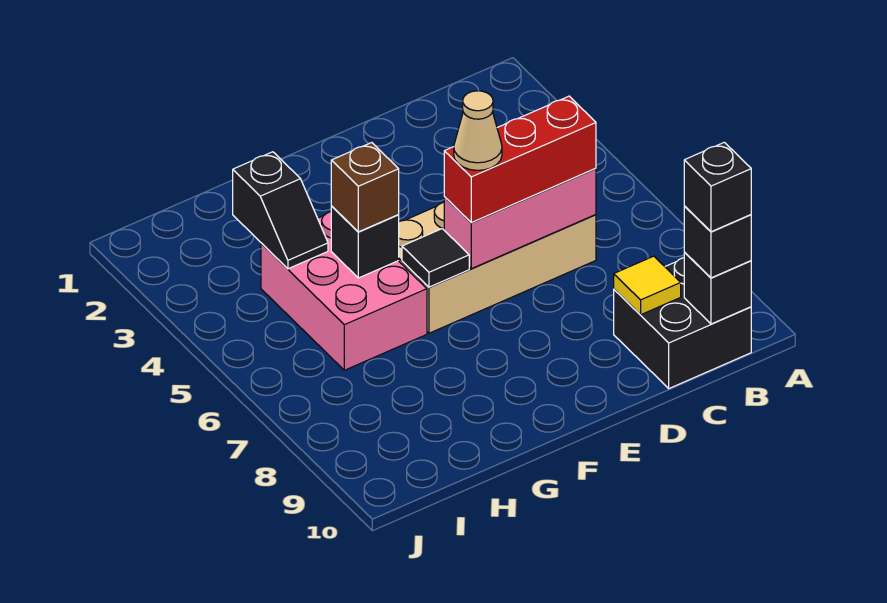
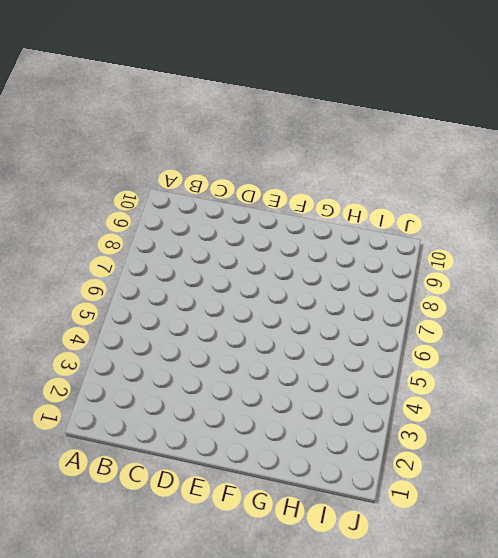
none -> black 2x2 brick [614,258,751,388]
none -> tan 2x4 brick [399,202,596,333]
none -> pink 2x3 brick [261,212,427,370]

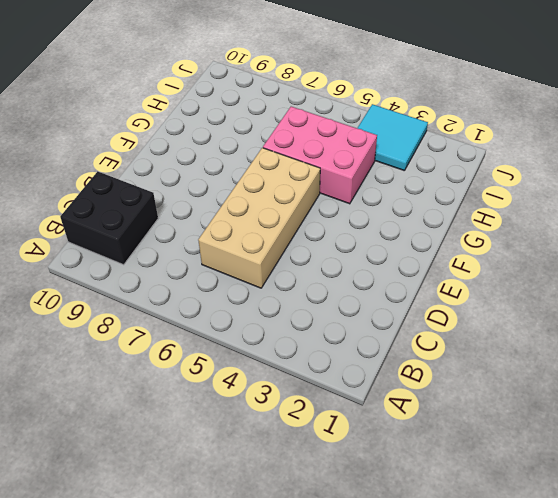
cyan 2x2 tile [357,104,428,171] -> none
none -> black 1x1 brick [684,252,751,324]
none -> pink 1x3 brick [444,168,596,269]
none -> yellow 1x1 tile [614,256,681,315]

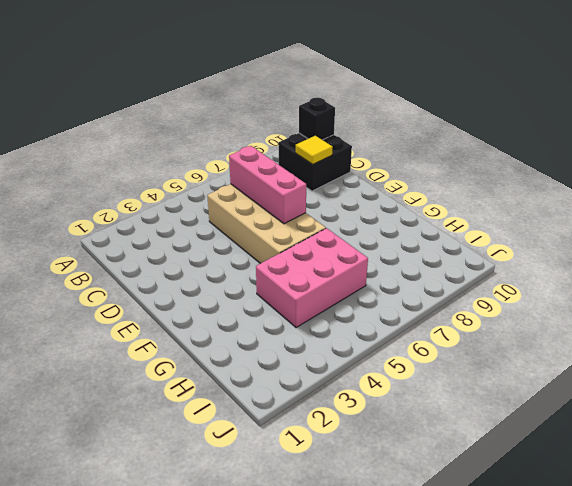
none -> black 1x1 tile [402,229,469,287]
none -> black 1x1 brick [331,206,399,278]
none -> black 1x2 slope [233,152,328,269]

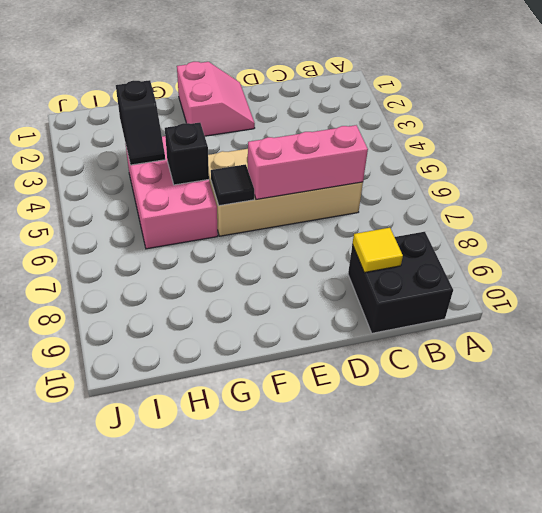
pink 2x2 slope [177,62,255,136] -> none
none -> black 1x1 brick [684,252,751,324]
none -> black 1x1 brick [684,206,751,278]
none -> red 1x3 brick [444,96,596,222]

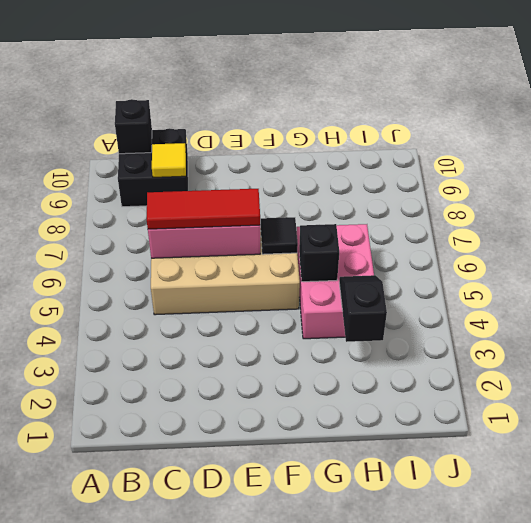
red 1x3 tile [147,189,260,229] -> red 1x3 brick [444,96,596,222]
none -> black 1x1 brick [684,206,751,278]
none -> brown 1x1 brick [331,143,399,232]
none -> black 1x1 brick [684,142,751,232]

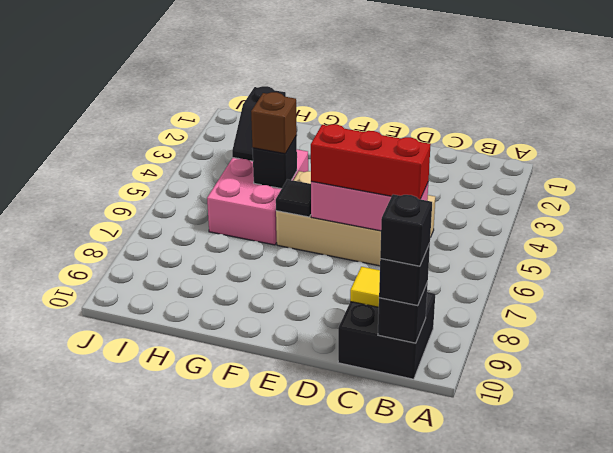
none -> tan 1x1 cone [454,91,502,170]

